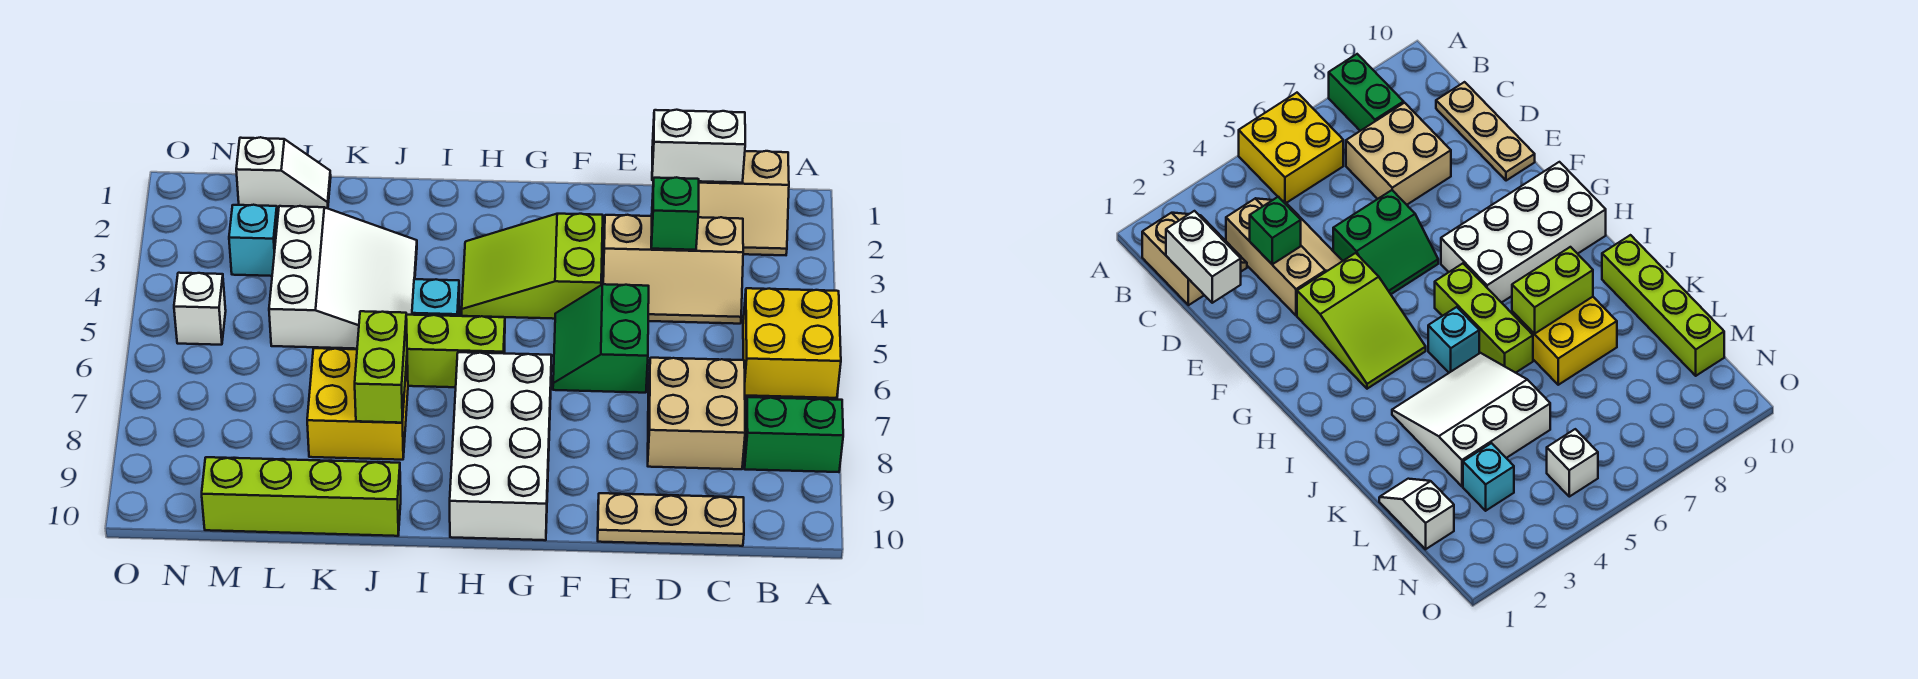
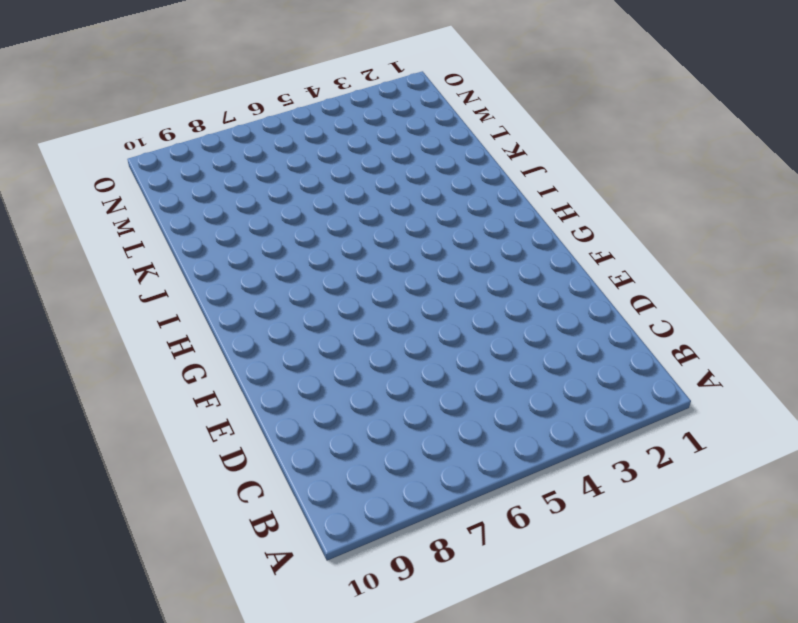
none -> yellow 2x2 brick [743,288,841,398]
none -> green 1x2 brick [744,397,843,472]
none -> tan 2x2 slope [698,151,789,255]

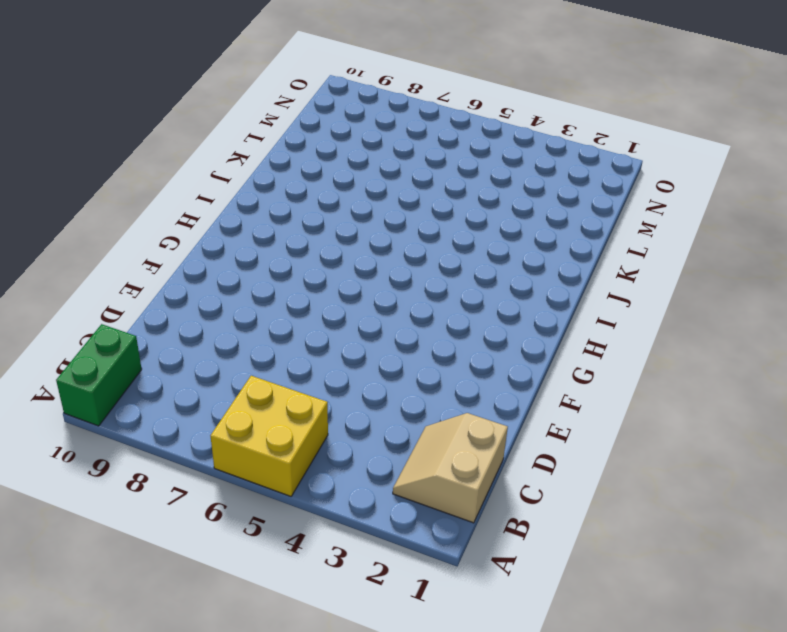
green 1x2 brick [56,324,142,426] -> green 1x2 brick moved to [744,397,843,472]
none -> tan 2x3 slope [603,215,743,324]
none -> tan 2x2 brick [648,358,745,469]
none -> tan 1x3 plate [598,493,744,546]

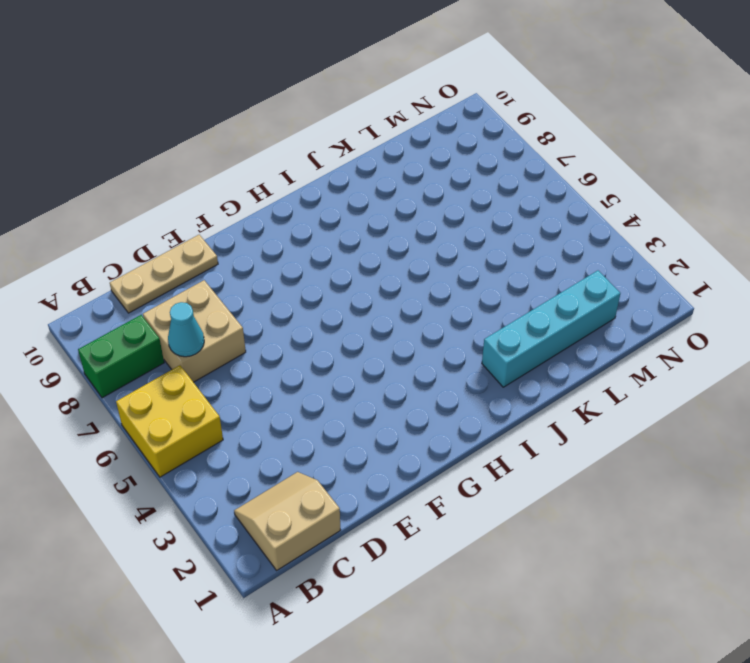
cyan 1x1 cone [168,302,204,357] -> none
cyan 1x4 brick [482,271,620,387] -> none
none -> tan 2x3 slope [603,215,743,324]
none -> green 2x2 slope [553,284,649,393]
none -> lime 2x3 slope [462,214,603,319]

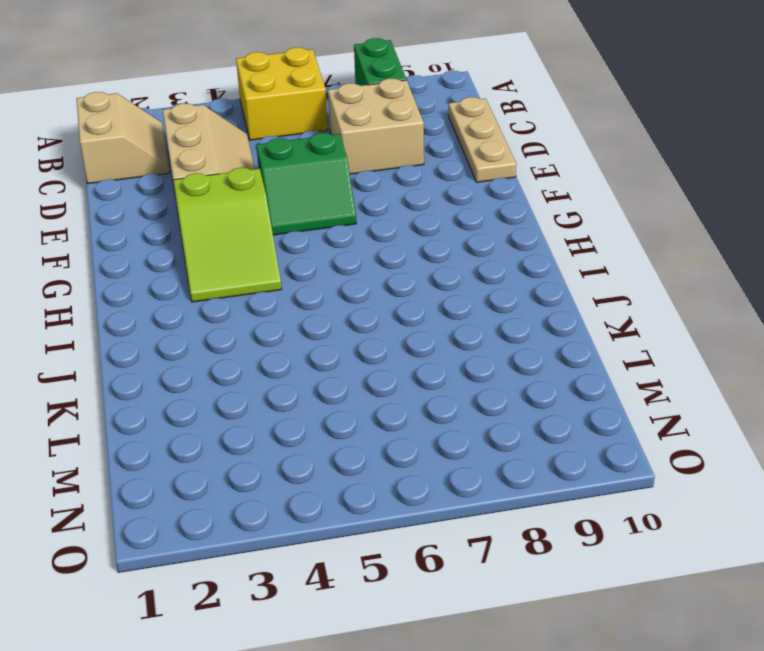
none -> white 2x4 brick [450,352,552,540]
none -> lime 1x3 brick [406,315,505,387]
none -> cyan 1x1 brick [412,279,459,316]

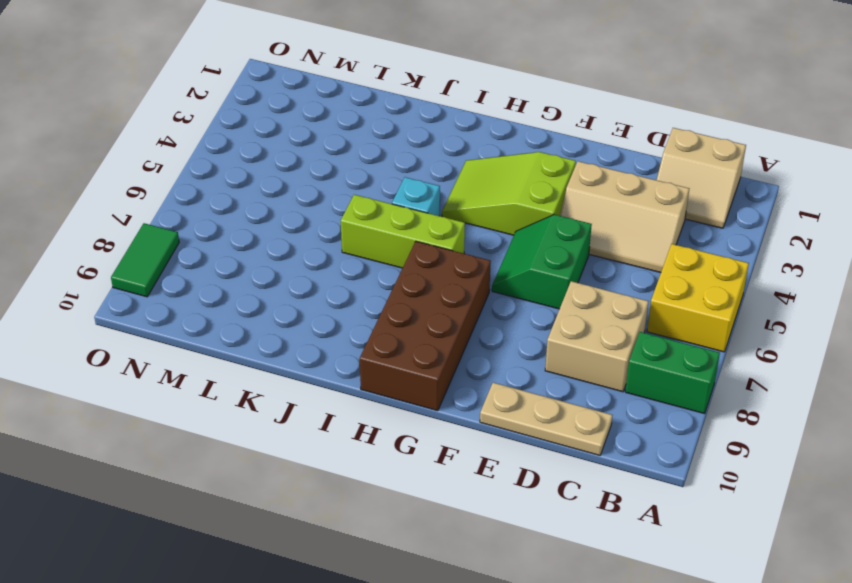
brown 2x4 brick [360,241,491,411] -> white 2x4 brick [450,352,552,540]
green 1x2 tile [111,223,179,297] -> none
none -> white 3x3 slope [269,206,417,349]
none -> yellow 2x2 brick [307,348,408,460]
none -> lime 1x4 brick [202,457,401,536]

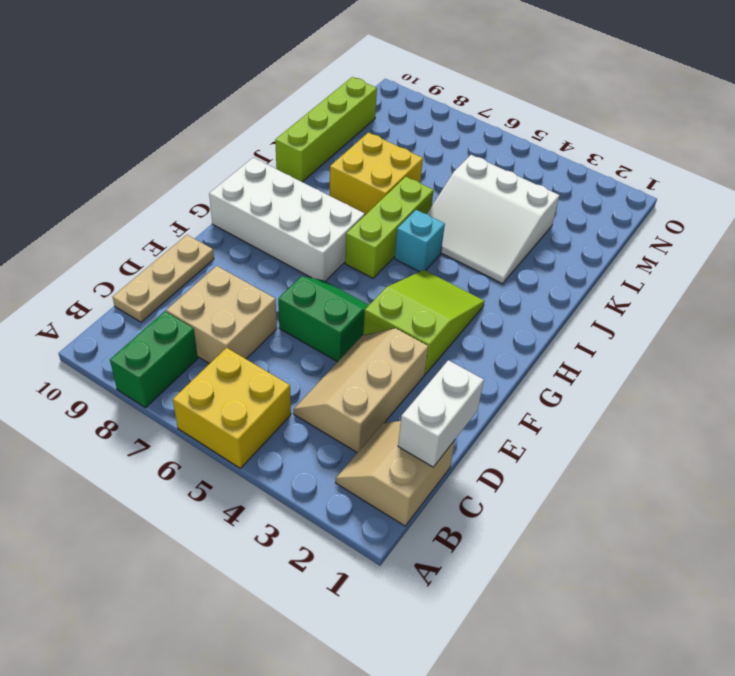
none -> white 1x2 slope [236,137,331,208]
none -> cyan 1x1 brick [229,205,278,276]
none -> white 1x1 brick [174,273,226,345]

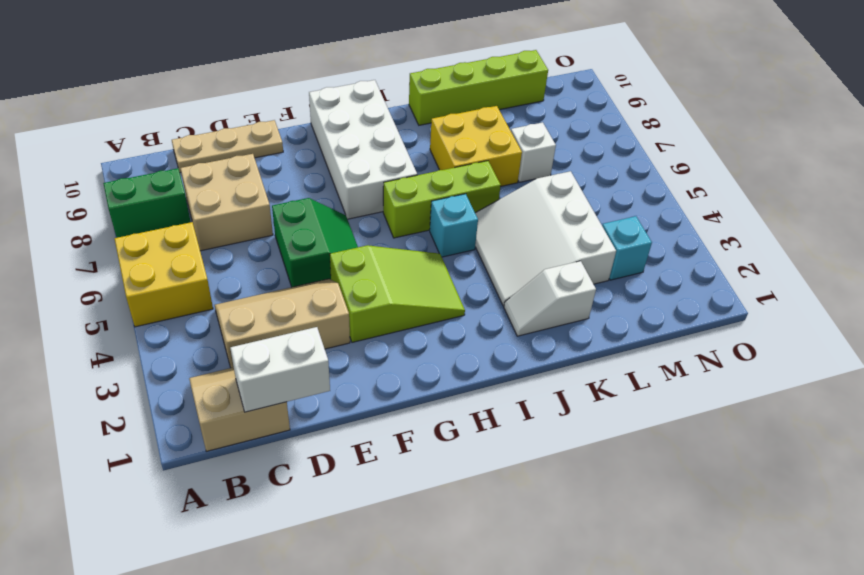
white 1x2 slope [504,261,596,336] -> white 1x2 slope moved to [236,137,331,208]
white 1x1 brick [511,122,556,182] -> white 1x1 brick moved to [174,273,226,345]
none -> green 1x1 brick [651,177,699,250]
none -> lime 1x2 brick [355,311,407,423]

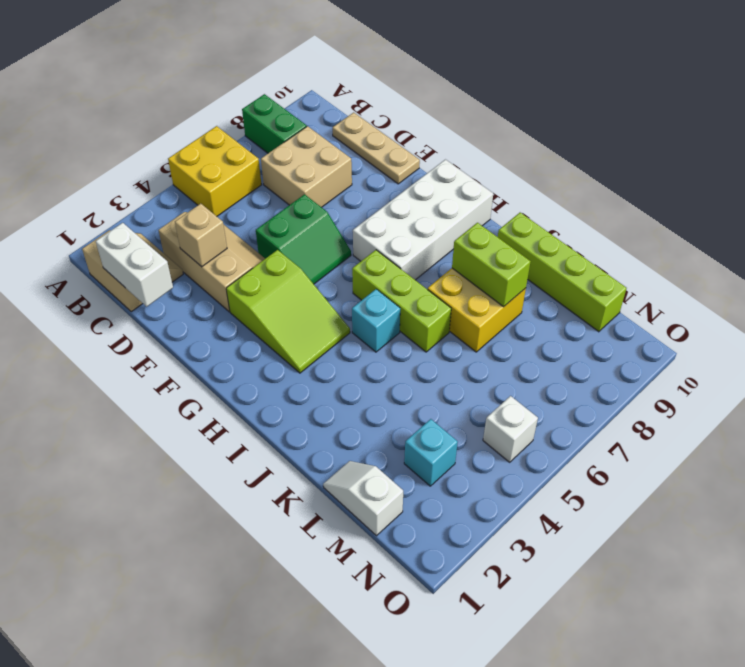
tan 1x1 brick [175,204,227,267] -> green 1x1 brick [651,177,699,250]
lime 1x2 brick [452,223,531,307] -> lime 1x2 brick turned to [355,311,407,423]
none -> white 3x3 slope [269,206,417,349]

